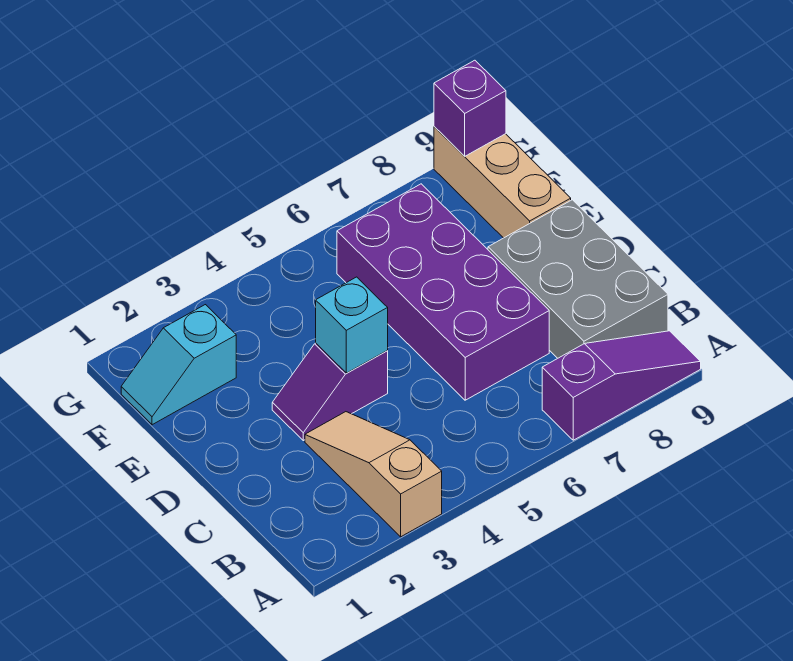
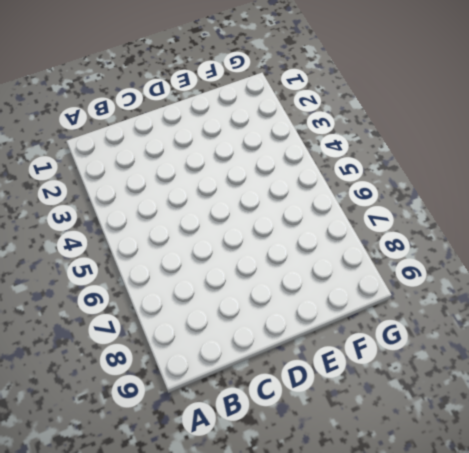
none -> tan 1x3 slope [305,412,442,537]
none -> purple 1x3 slope [542,331,701,440]

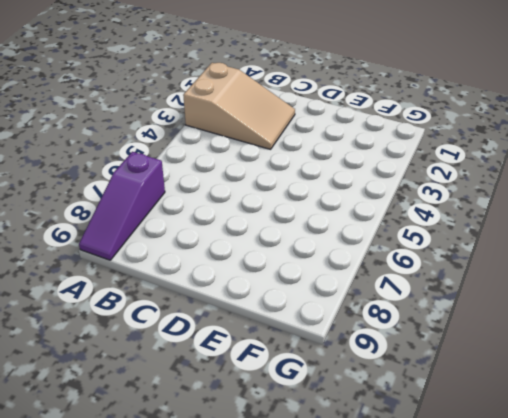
tan 2x3 slope [183,63,295,149] -> tan 1x3 slope [305,412,442,537]
none -> grey 2x3 brick [488,200,668,358]
none -> purple 2x4 brick [337,184,549,400]

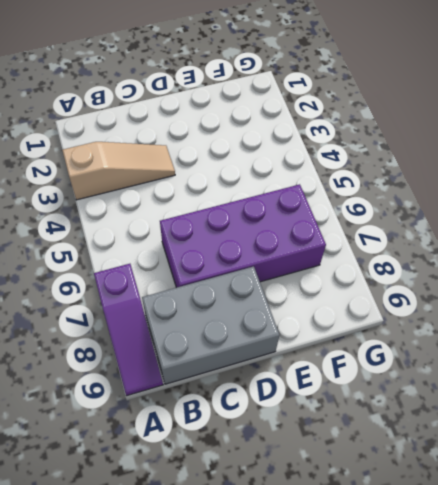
none -> purple 1x2 slope [272,343,388,441]
none -> tan 1x3 brick [434,127,571,238]

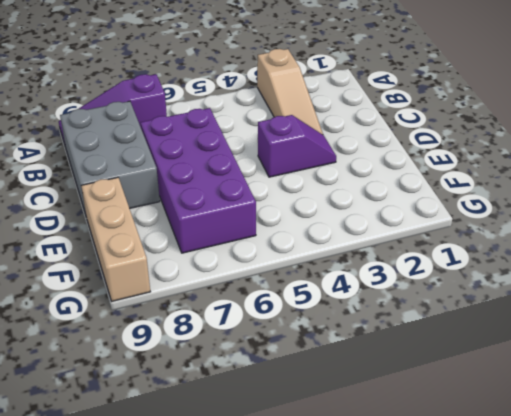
none -> cyan 1x2 slope [121,305,236,425]
none -> cyan 1x1 brick [316,277,388,373]

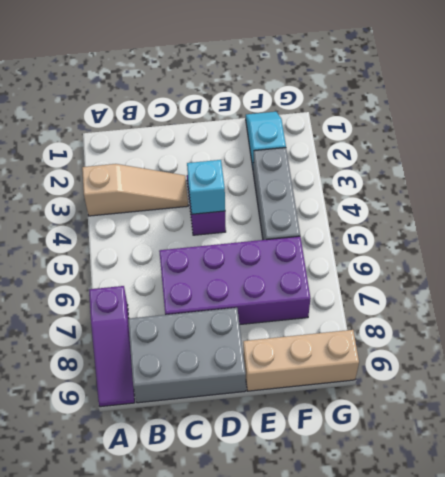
grey 1x3 brick [253,148,300,240] -> none
none -> purple 1x1 brick [434,60,506,156]

